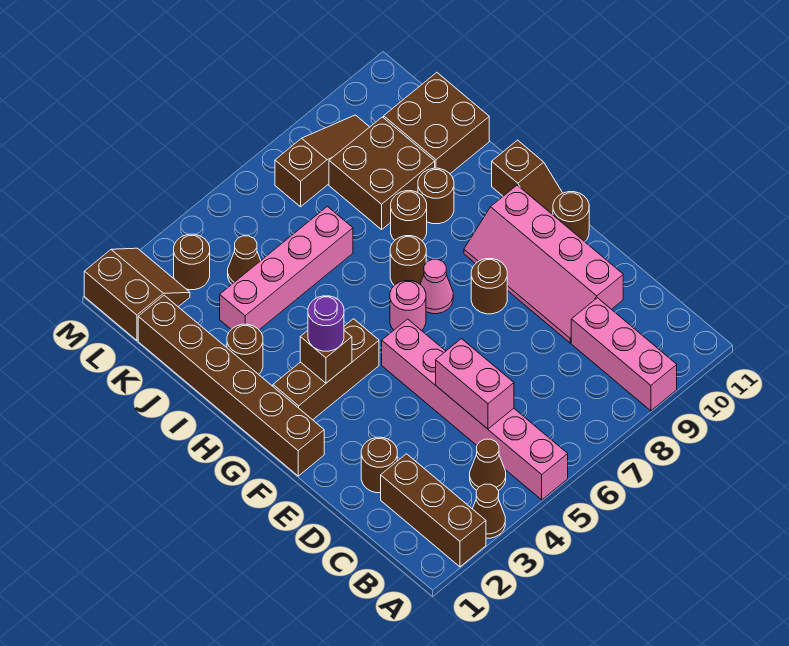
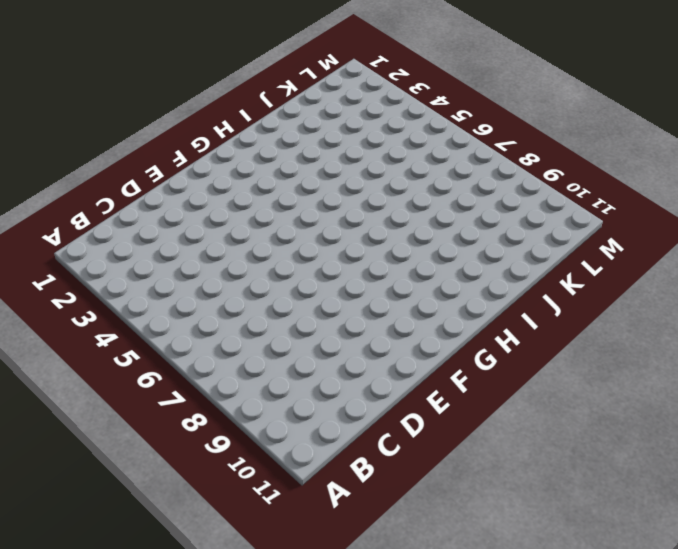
none -> brown 1x3 brick [381,454,486,567]
none -> brown 1x1 cone [473,484,505,538]
none -> pink 1x6 brick [382,319,568,500]

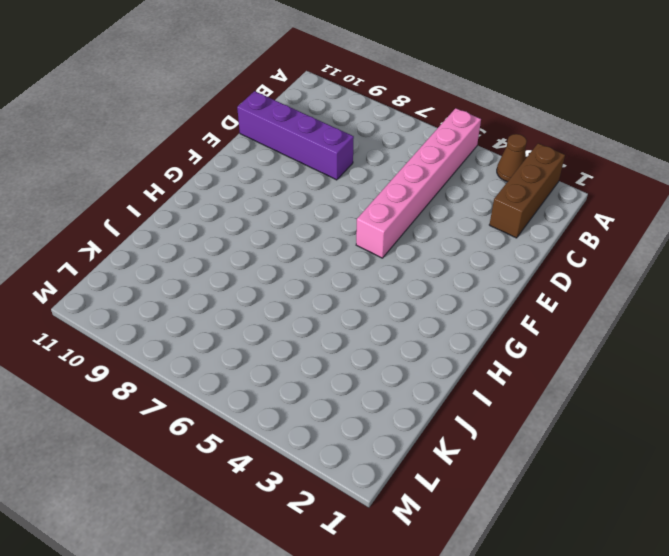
purple 1x4 brick [237,91,354,180] -> pink 2x4 slope [464,185,623,343]
none -> pink 1x3 brick [571,298,677,411]
none -> brown 1x1 cone [470,439,506,491]
none -> brown 1x1 round brick [361,437,397,493]

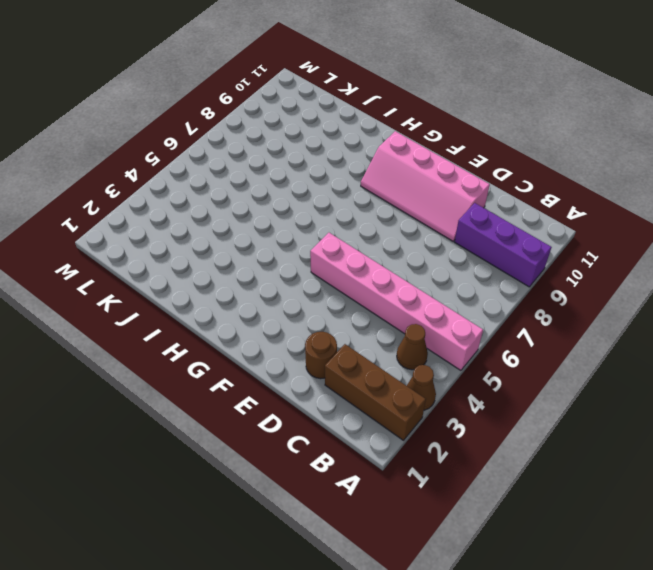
purple 1x3 brick [455,203,552,287] -> pink 1x3 brick [571,298,677,411]
none -> brown 1x6 brick [138,295,324,476]
none -> brown 1x1 round brick [471,259,507,314]
none -> brown 1x1 round brick [553,192,589,242]

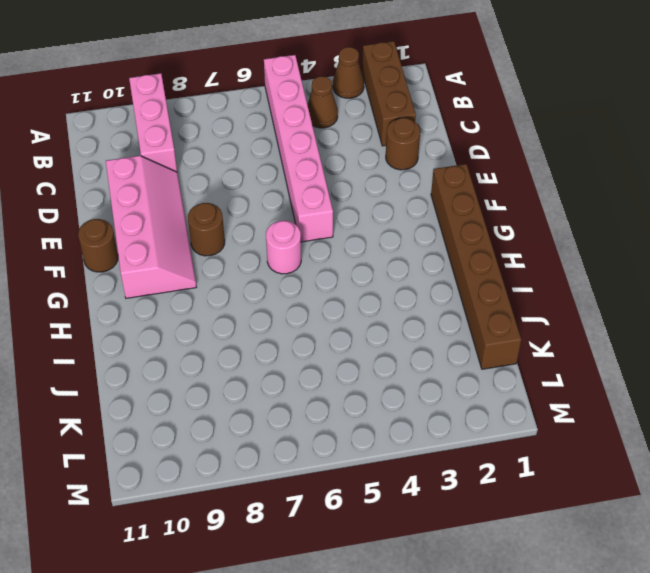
none -> brown 1x3 brick [273,319,379,420]
none -> pink 1x1 cone [420,259,453,314]
none -> brown 1x2 slope [492,140,562,215]

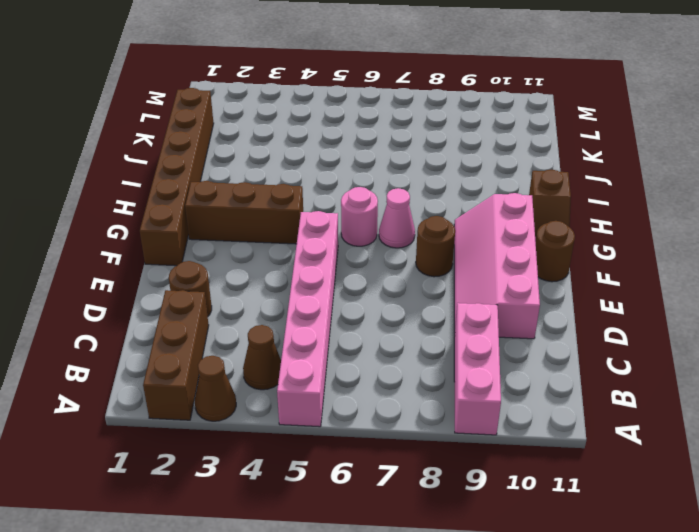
none -> brown 1x1 round brick [390,236,426,285]
none -> brown 1x1 round brick [227,324,263,374]
none -> brown 1x1 round brick [391,191,427,241]

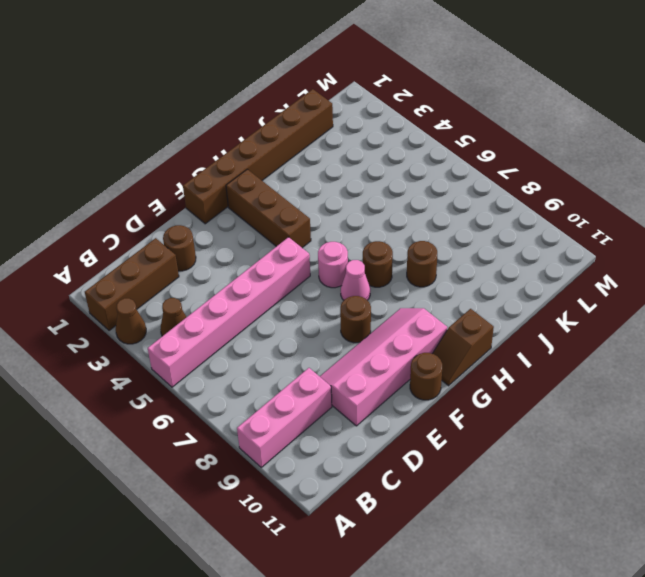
none -> brown 1x1 round brick [227,324,263,374]
none -> brown 1x1 round brick [418,168,454,224]
none -> pink 1x4 brick [220,206,353,330]

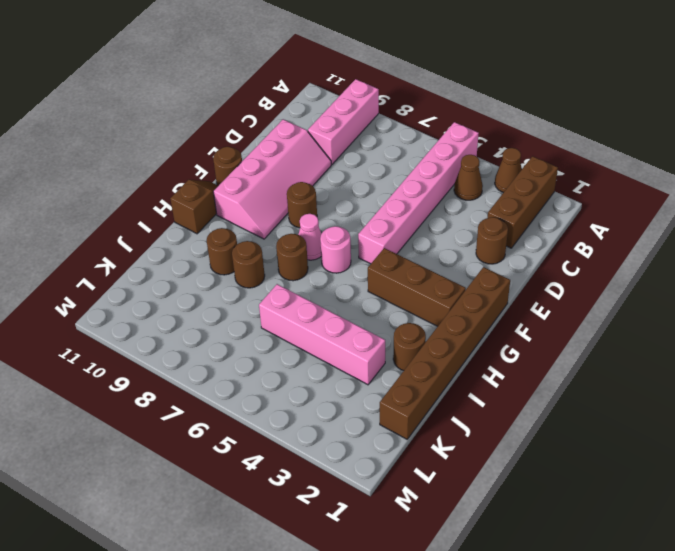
none -> brown 2x2 brick [329,117,435,230]
none -> brown 2x2 brick [384,73,489,174]
none -> brown 1x1 cone [228,236,261,284]

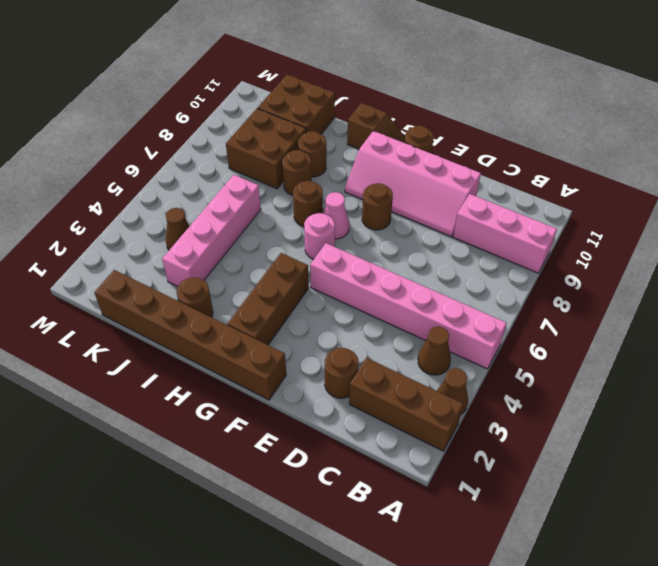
none -> brown 2x2 slope [84,248,190,340]
none -> brown 1x1 round brick [174,234,210,290]
none -> brown 1x3 slope [275,115,369,207]

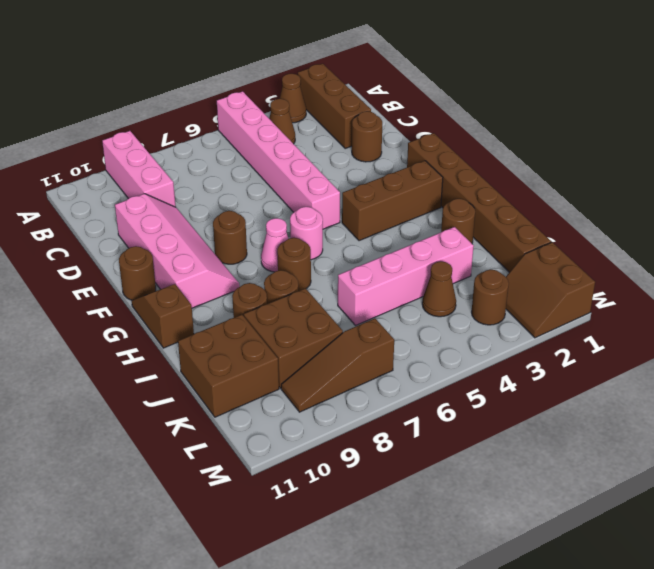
none -> pink 1x2 brick [436,339,514,429]
none -> brown 1x1 brick [300,331,352,383]
none -> purple 1x1 round brick [308,296,344,351]

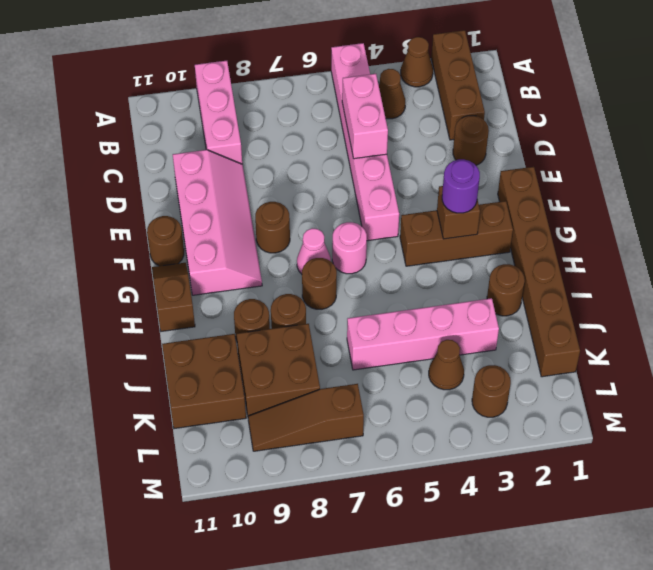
none -> brown 2x2 slope [84,248,190,340]

